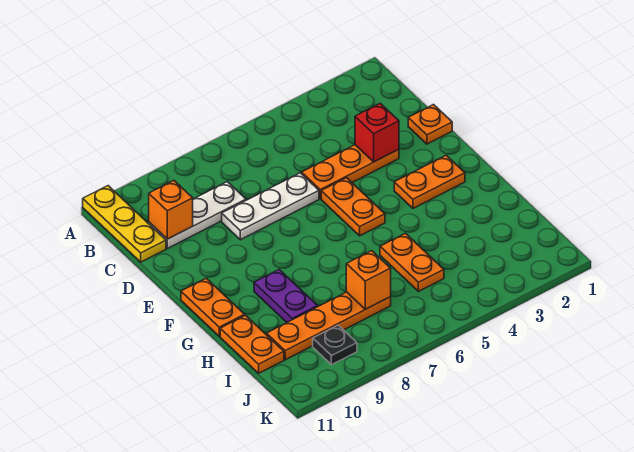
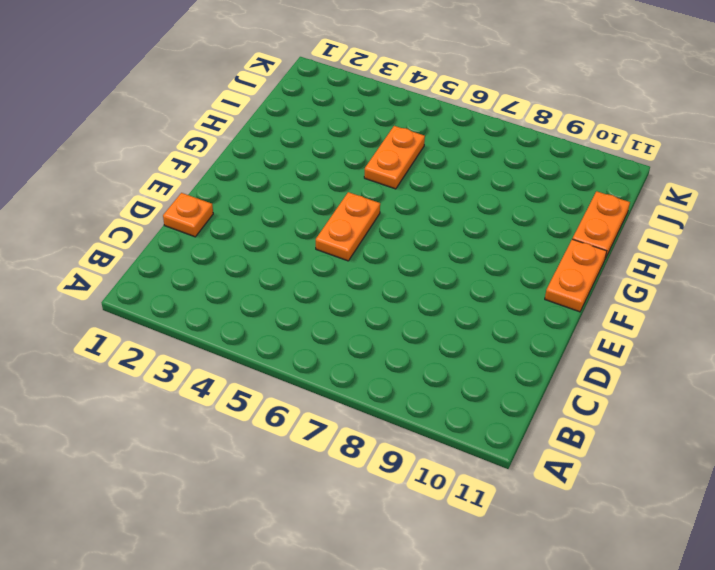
none -> yellow 1x3 plate [83,186,166,262]
none -> white 1x3 plate [149,182,246,248]
none -> orange 1x3 plate [302,145,399,199]

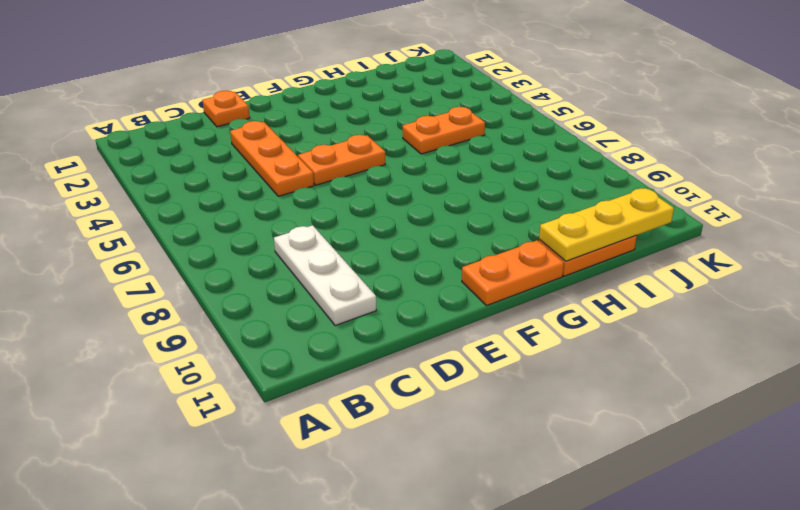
yellow 1x3 plate [539,188,674,261] -> yellow 1x3 plate moved to [83,186,166,262]
none -> white 1x3 plate [222,173,319,240]
none -> orange 1x2 plate [394,155,465,208]
none -> purple 1x2 plate [254,270,318,322]

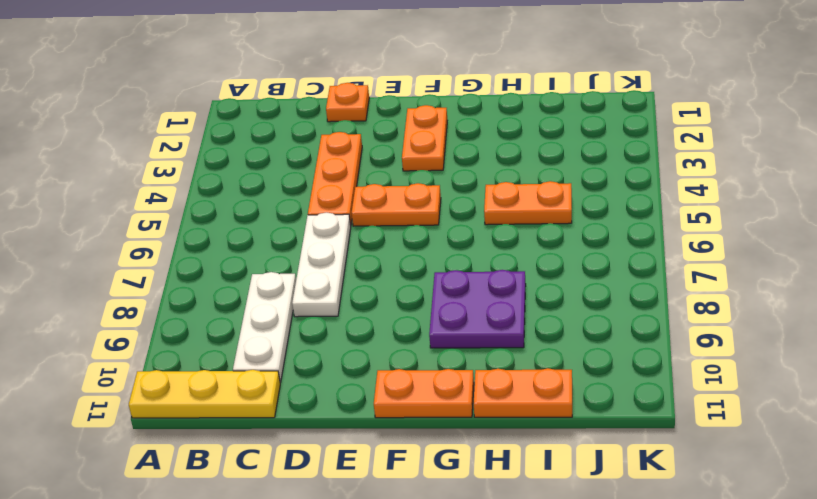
purple 2x2 plate [429,270,526,348] -> purple 1x2 plate [254,270,318,322]
none -> orange 1x4 plate [267,292,391,360]
none -> black 1x1 plate [313,325,357,365]
none -> orange 1x1 brick [149,181,193,239]

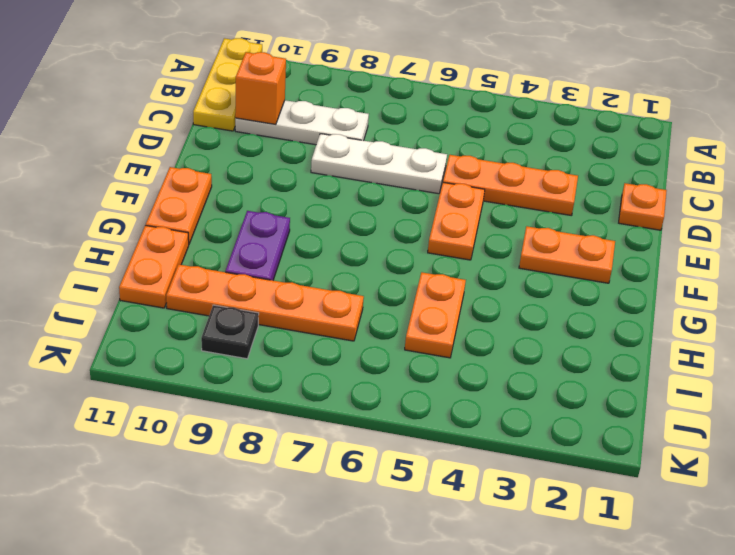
none -> red 1x1 brick [355,103,399,162]
none -> orange 1x1 brick [346,251,391,309]

